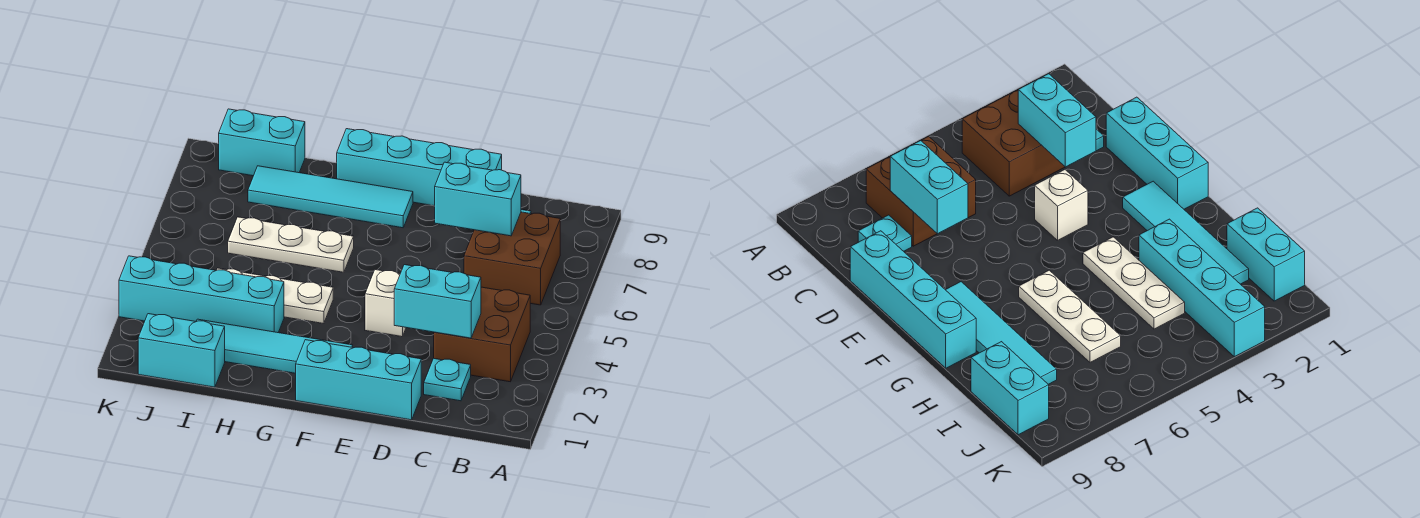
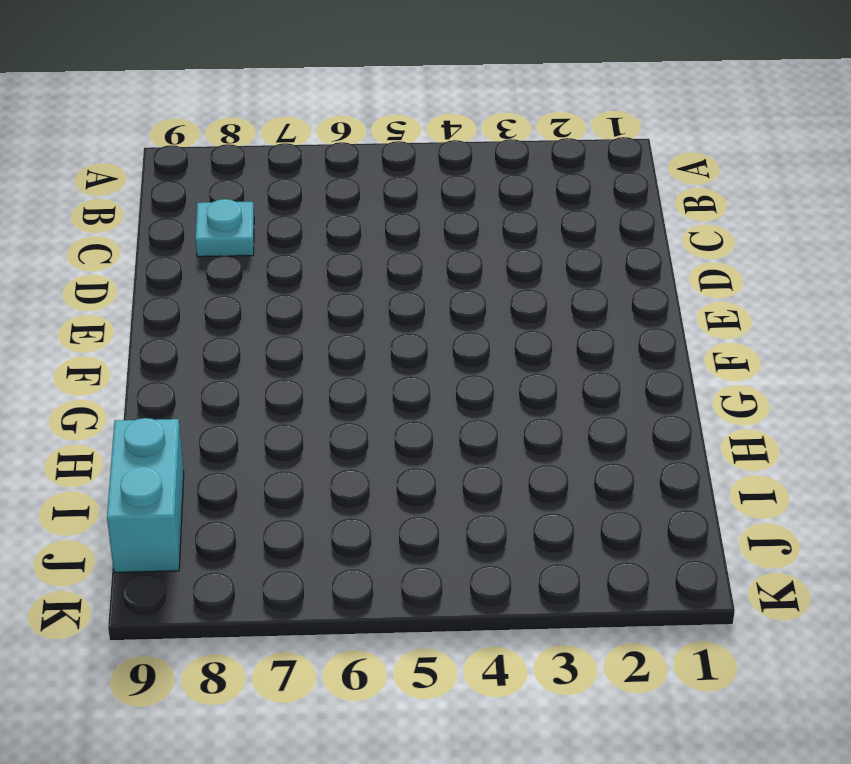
none -> brown 2x2 brick [434,287,530,382]
none -> brown 2x2 brick [464,212,560,305]
none -> cyan 1x1 plate [424,358,471,401]

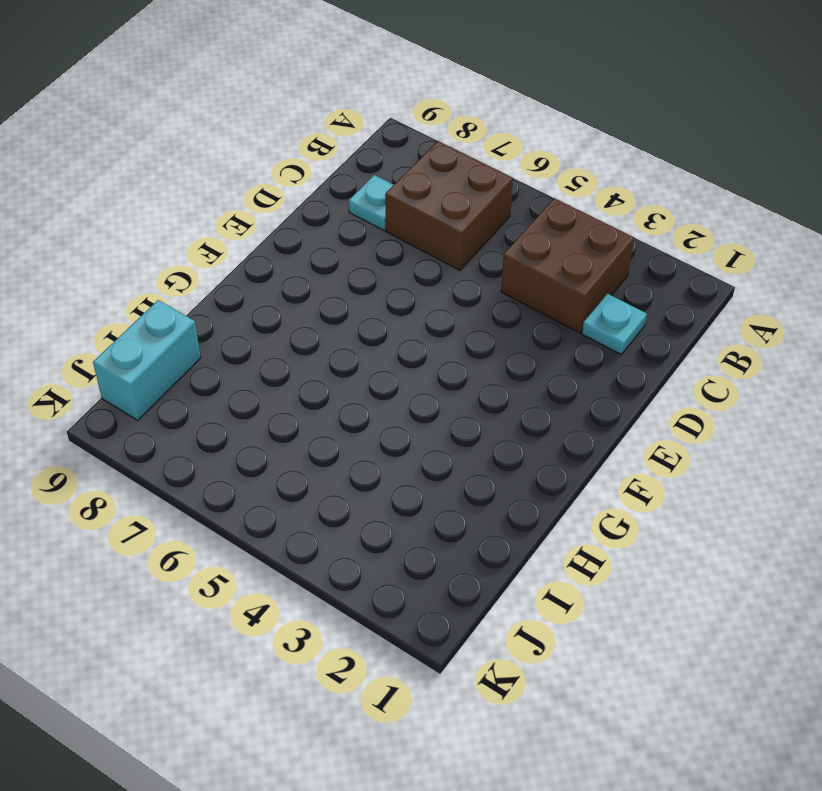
none -> cyan 1x3 brick [296,340,421,420]
none -> cyan 1x4 brick [337,129,502,206]
none -> white 1x1 brick [365,270,406,337]

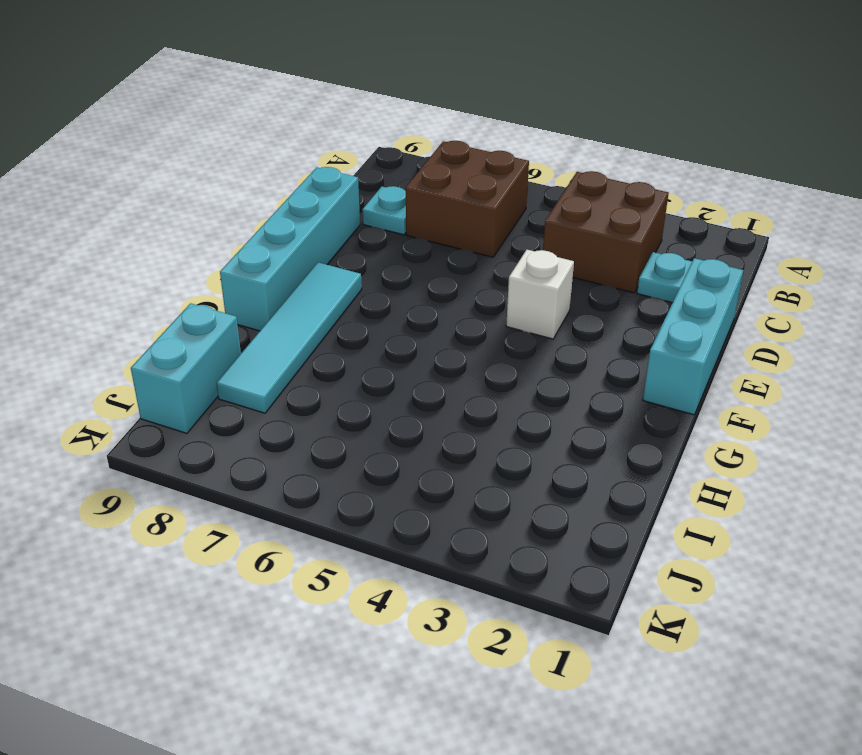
none -> cyan 1x4 tile [196,319,353,373]
none -> white 1x3 plate [217,268,333,324]
none -> white 1x3 plate [228,217,354,272]

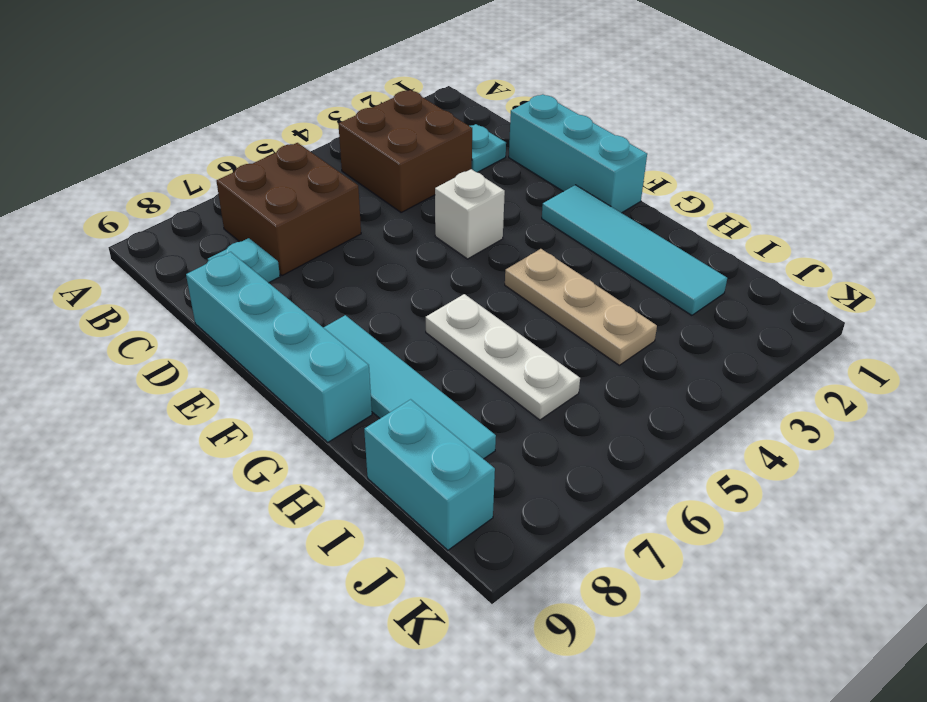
tan 1x3 plate [505,249,657,365] -> white 1x3 plate [217,268,333,324]
none -> cyan 1x4 brick [119,256,284,333]
none -> cyan 1x2 brick [138,314,225,387]
none -> cyan 1x2 brick [394,265,481,338]

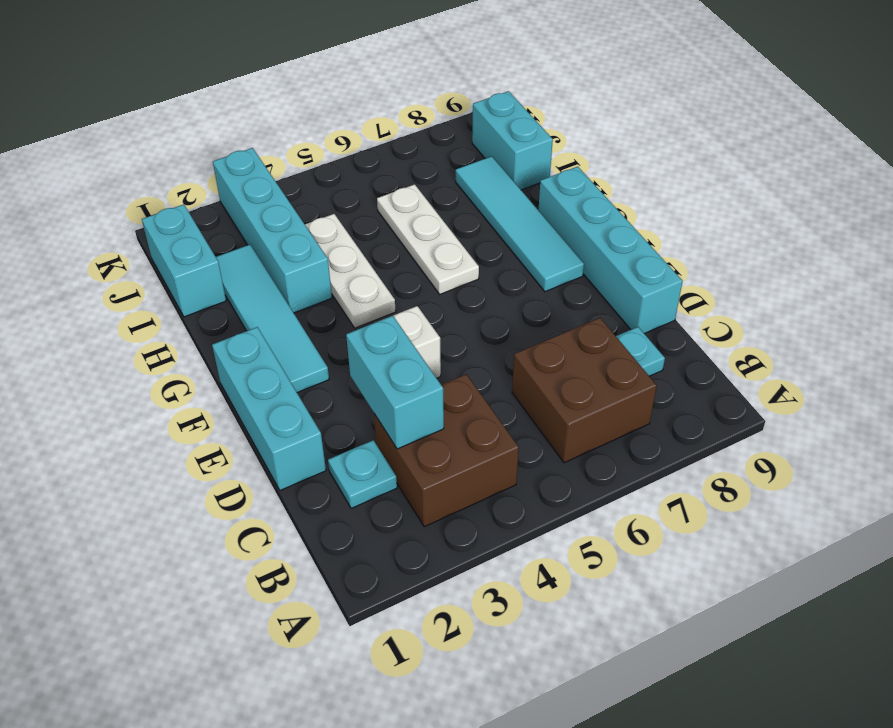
none -> cyan 1x2 brick [435,162,521,236]

